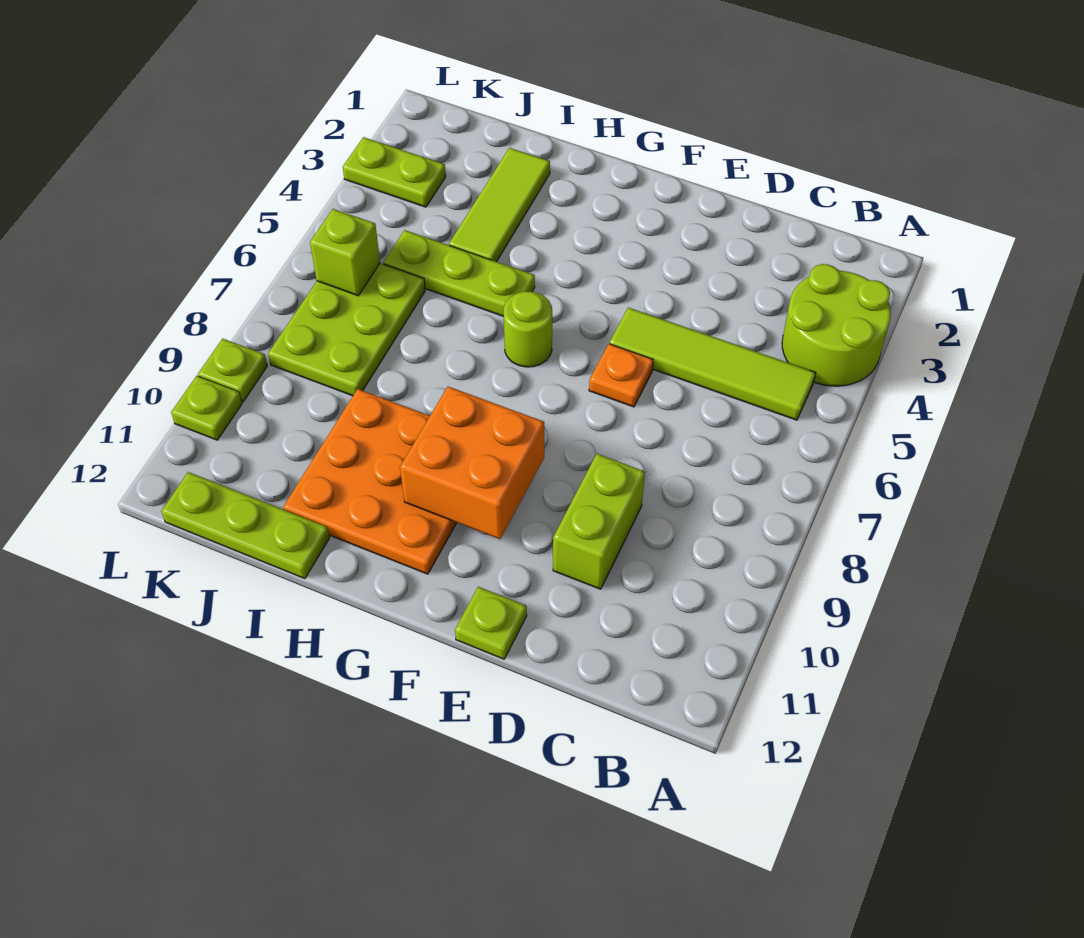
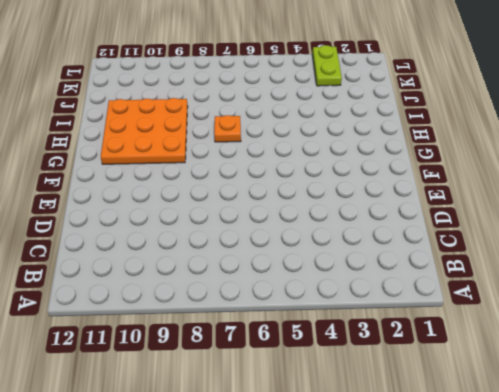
orange 1x1 plate [214,115,241,142] -> orange 1x1 plate moved to [589,344,653,407]
none -> lime 2x2 round brick [782,264,891,386]
none -> lime 1x4 tile [610,307,816,420]
none -> lime 1x2 brick [553,454,645,589]

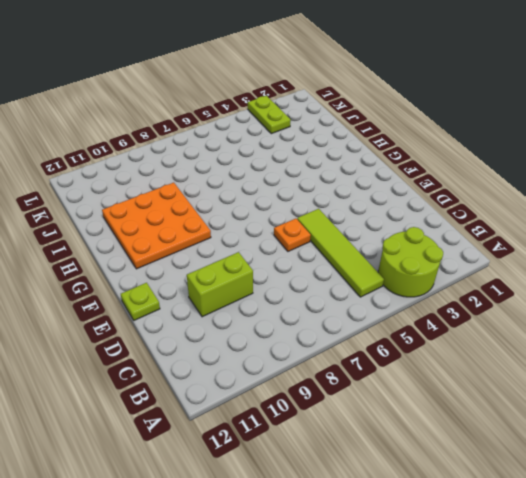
none -> lime 1x1 round brick [503,292,552,367]
none -> lime 1x3 plate [384,230,535,316]
none -> lime 1x3 tile [449,148,550,262]

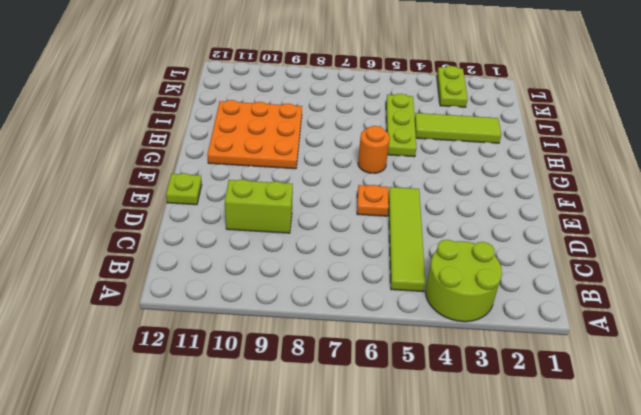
orange 1x1 round brick [358,126,390,173] -> lime 1x1 round brick [503,292,552,367]
none -> lime 1x3 plate [162,472,330,579]
none -> lime 2x3 plate [268,263,425,396]
none -> lime 1x1 plate [198,339,267,401]

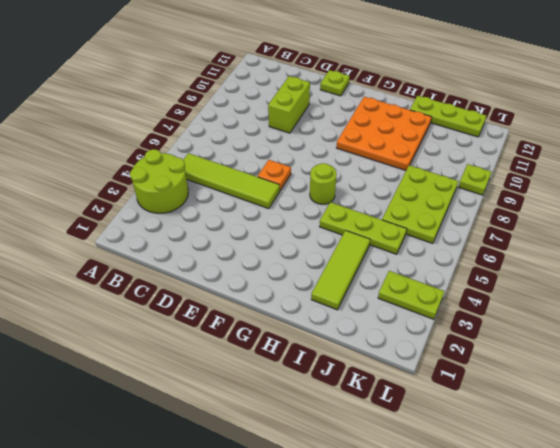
none -> lime 1x1 plate [171,376,242,440]
none -> orange 2x2 brick [400,387,544,539]
none -> lime 1x1 brick [310,209,380,296]

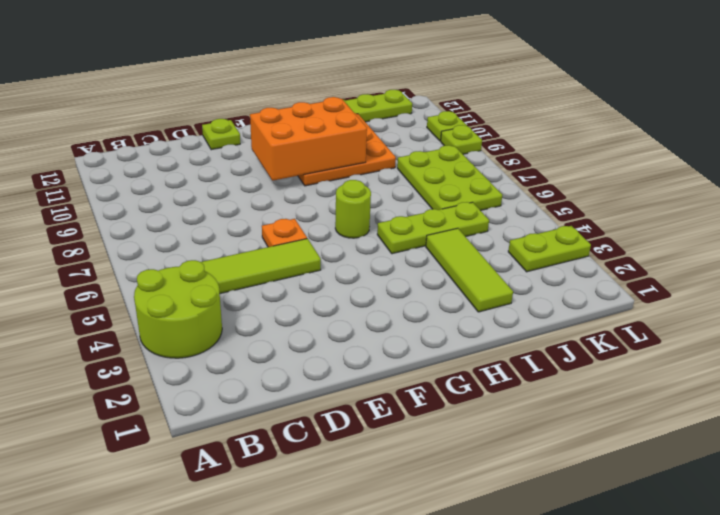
orange 2x3 brick [250,97,367,181] -> orange 2x2 brick [400,387,544,539]
none -> lime 1x2 brick [553,454,645,589]
none -> lime 1x1 brick [310,209,380,296]

